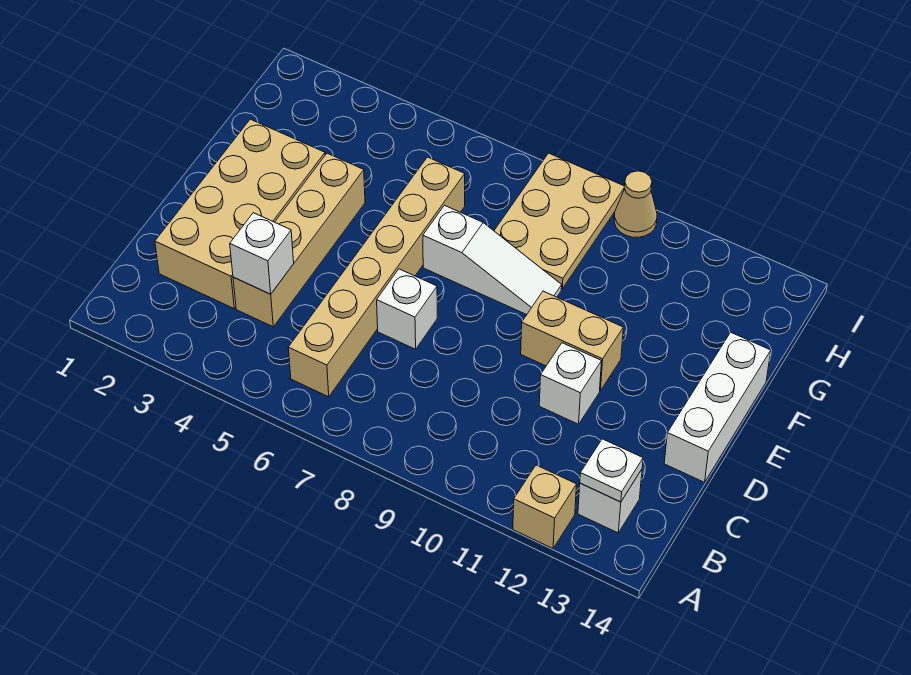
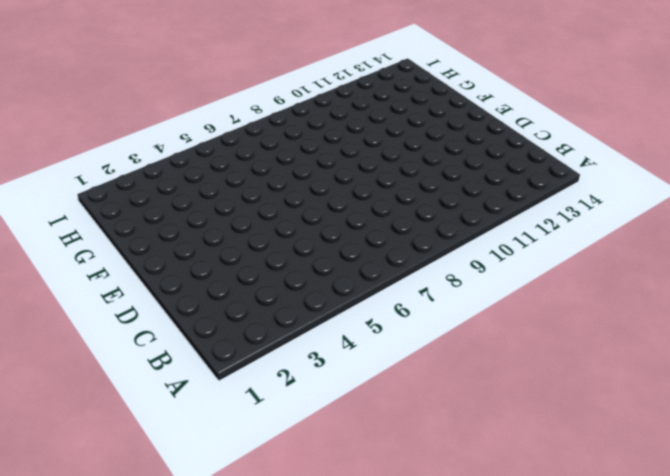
none -> tan 1x1 brick [513,465,577,548]
none -> tan 1x6 brick [288,157,465,397]
none -> white 1x1 brick [578,469,642,533]

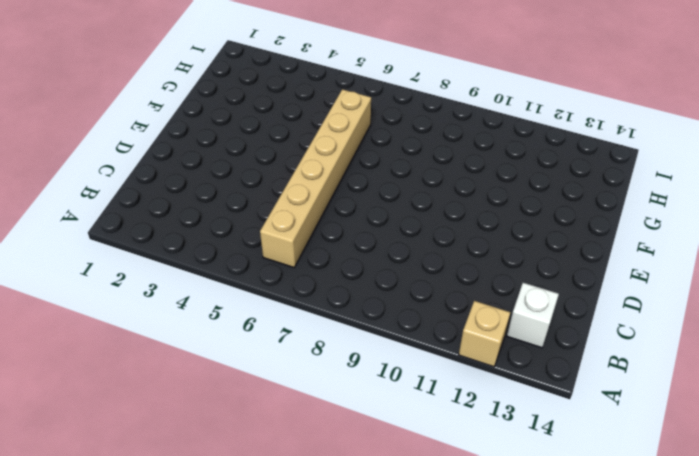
none -> tan 2x4 brick [155,119,325,308]
none -> tan 1x4 brick [233,153,365,327]
none -> white 1x1 brick [377,269,437,349]

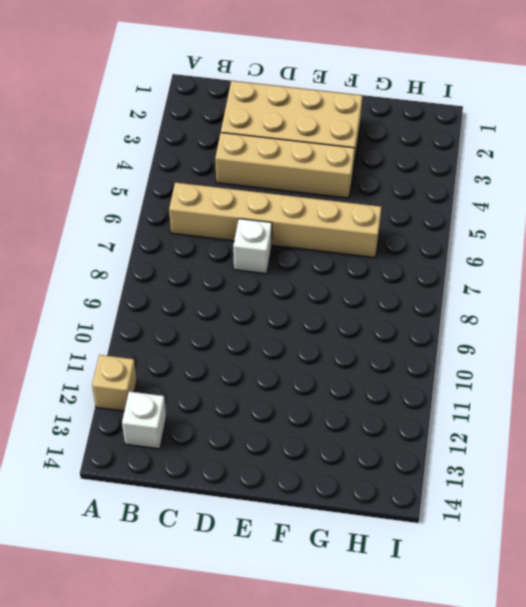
none -> white 1x1 brick [539,343,602,424]
none -> white 1x3 brick [664,332,771,482]
none -> tan 1x2 brick [521,291,623,391]

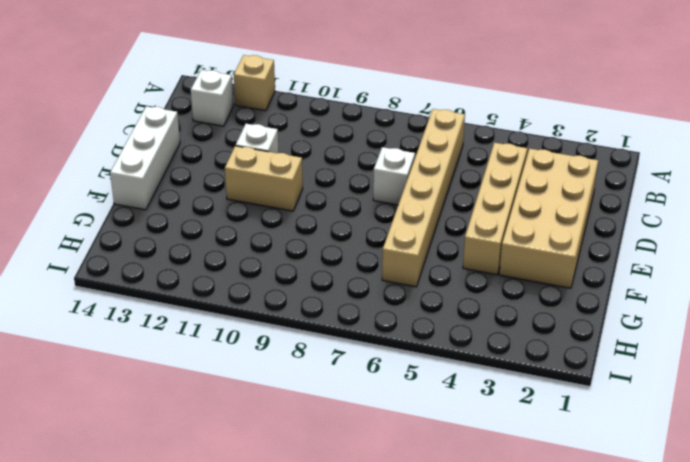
none -> white 1x3 slope [423,205,562,315]
none -> tan 2x3 plate [494,153,625,289]
none -> tan 1x1 cone [614,171,657,237]

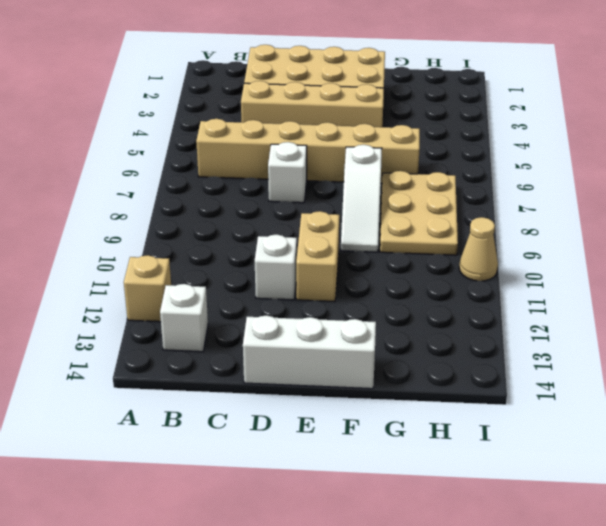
tan 2x3 plate [380,171,458,255] -> tan 2x3 plate turned to [494,153,625,289]
none -> white 1x1 plate [580,439,643,502]
none -> white 1x1 brick [230,213,294,294]

